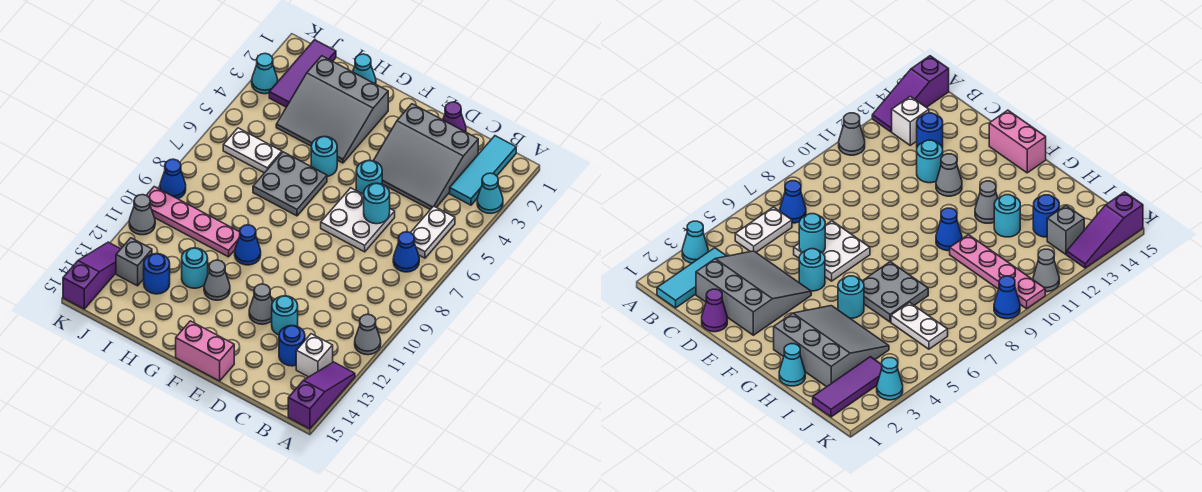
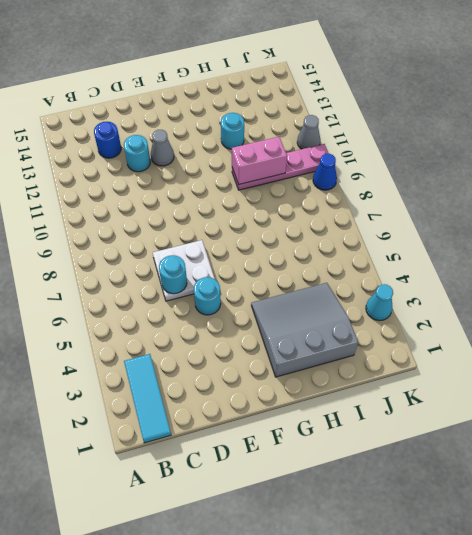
pink 1x2 brick [232,137,287,184] -> pink 1x2 brick moved to [176,321,234,381]
none -> cyan 1x1 cone [477,173,503,213]
none -> grey 1x1 cone [355,314,381,355]
none -> purple 1x3 slope [288,362,355,429]
none -> white 1x2 plate [411,206,455,258]

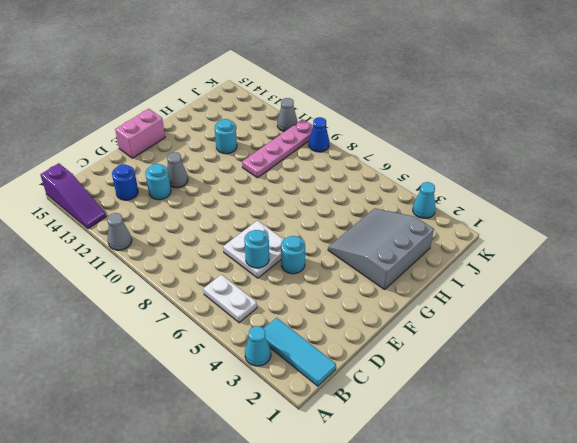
none -> blue 1x1 cone [393,232,419,272]
none -> white 1x1 brick [296,334,333,377]
none -> grey 3x3 slope [373,104,478,210]
none -> purple 1x1 cone [443,102,466,132]

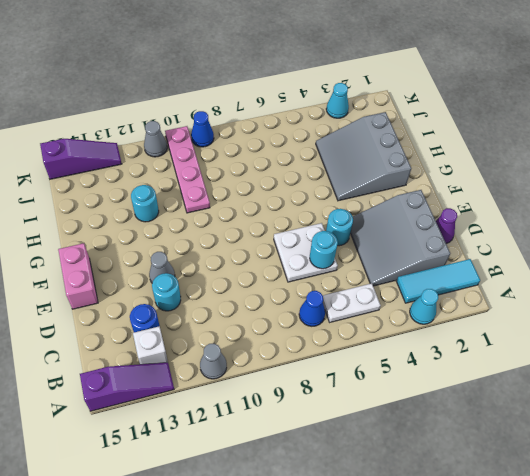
none -> cyan 1x1 round brick [311,137,337,176]
none -> grey 2x2 plate [253,152,327,216]
none -> blue 1x1 cone [235,225,261,265]
none -> grey 1x1 cone [204,260,230,300]

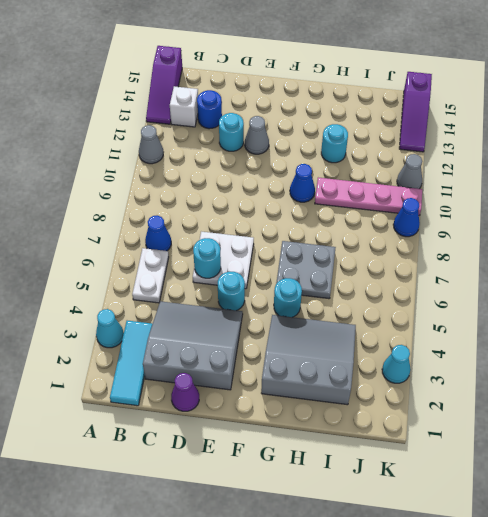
none -> pink 1x2 brick [176,321,234,381]
none -> grey 1x1 cone [204,260,230,300]
none -> cyan 1x1 cone [353,54,376,84]
none -> white 1x2 plate [223,128,282,173]

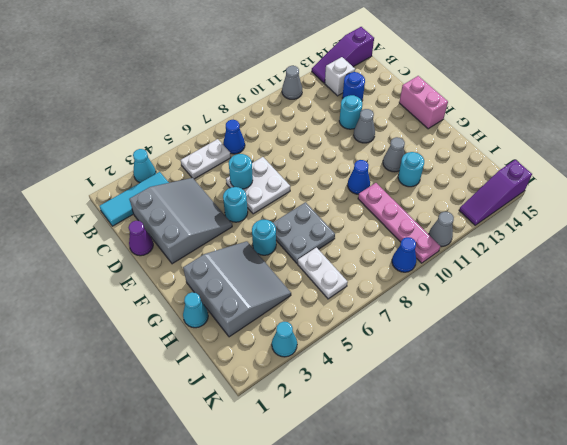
none -> blue 1x1 round brick [144,254,170,294]
none -> purple 1x3 tile [269,40,336,107]
none -> grey 1x1 brick [116,238,152,286]

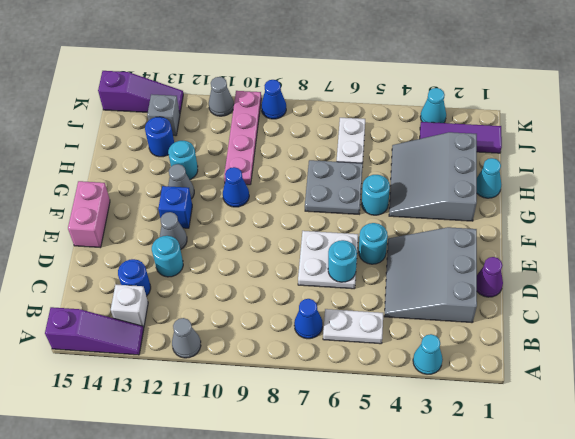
blue 1x1 brick [158,186,192,228] -> none
none -> cyan 1x3 tile [450,136,516,205]

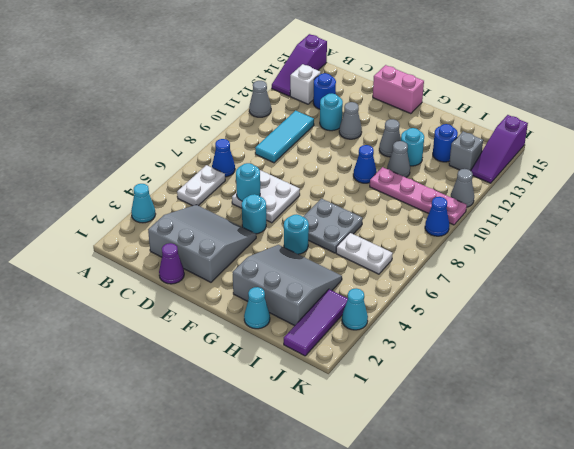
cyan 1x3 tile [255,110,314,163] -> cyan 1x3 tile moved to [450,136,516,205]
grey 1x1 cone [387,141,410,177] -> none

